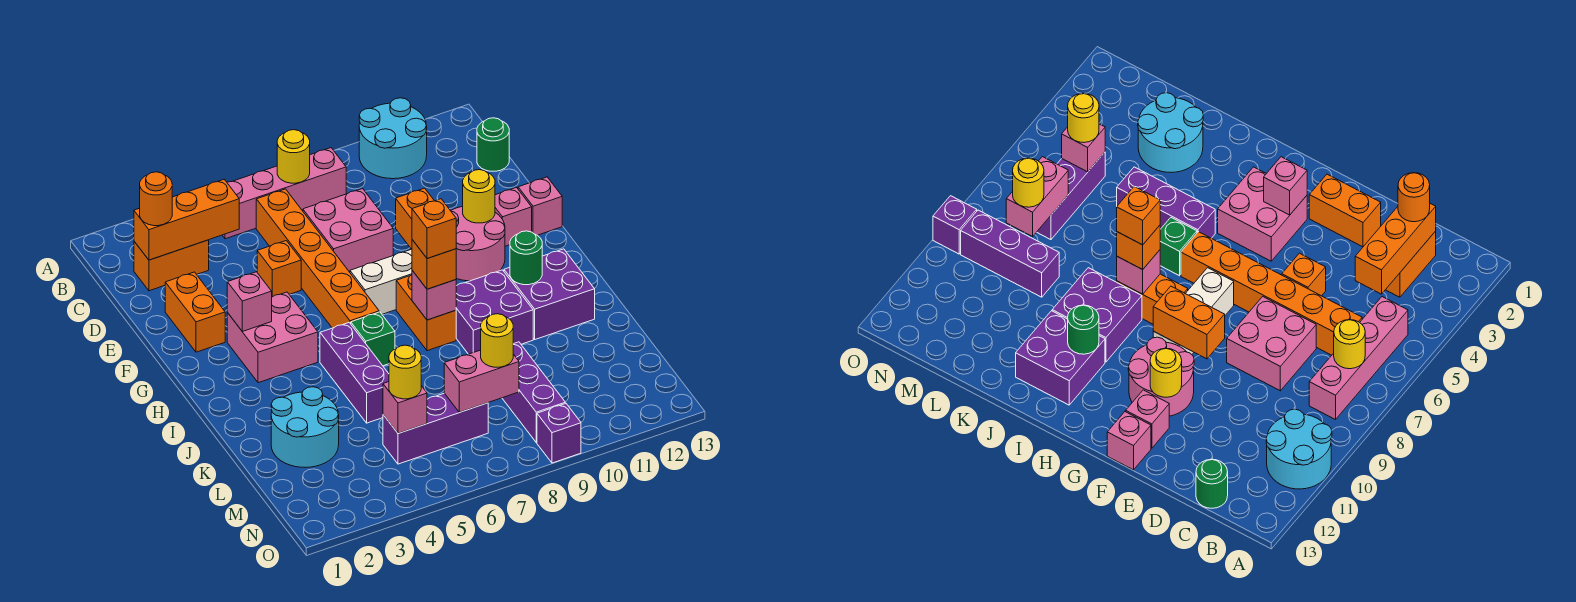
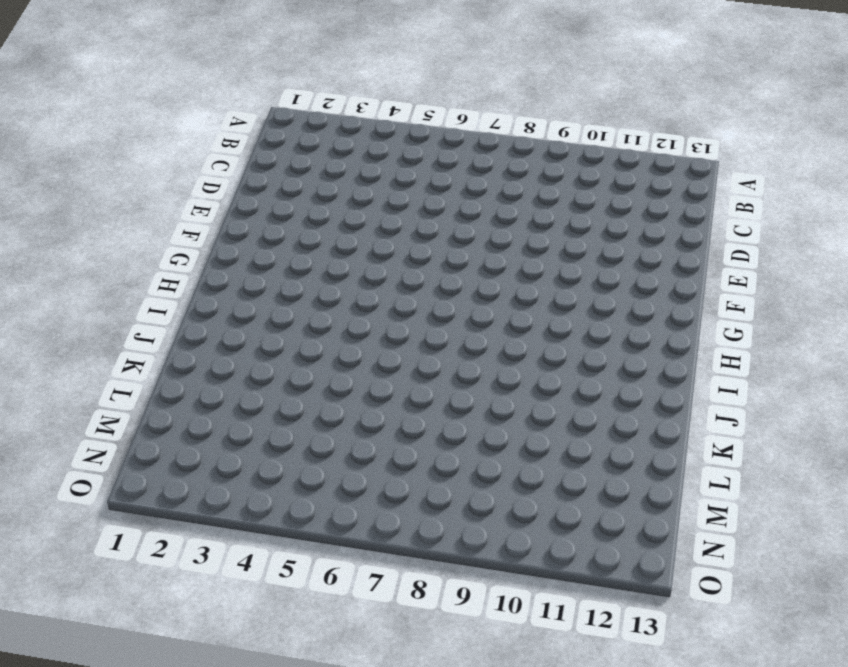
none -> cyan 2x2 round brick [359,98,427,179]
none -> pink 1x4 brick [222,148,346,239]
none -> orange 1x2 brick [134,240,209,291]
none -> orange 1x6 brick [256,189,379,328]

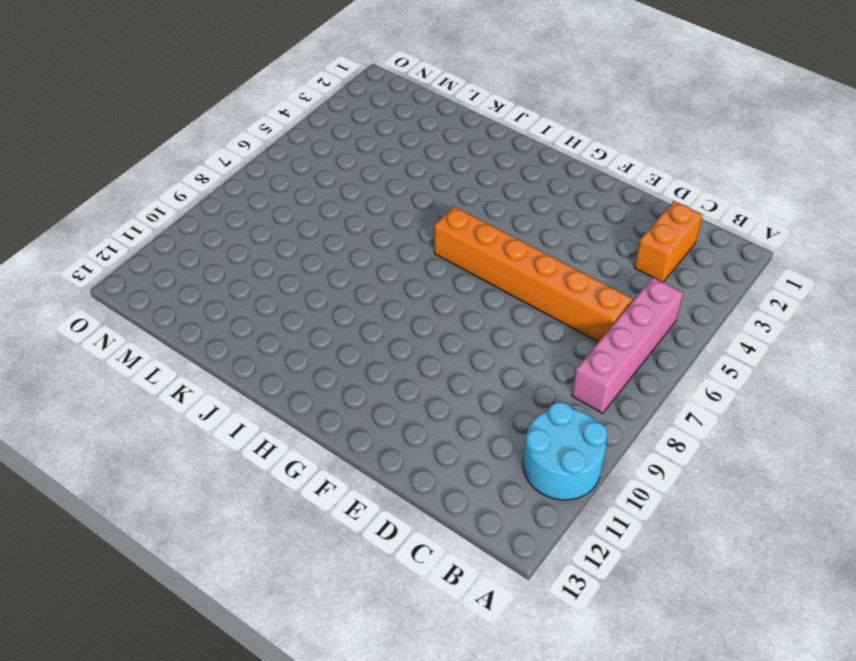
none -> green 1x1 round brick [477,118,509,171]
none -> pink 2x2 brick [303,189,393,272]
none -> orange 1x2 brick [165,272,225,352]
none -> orange 1x1 brick [257,241,301,297]

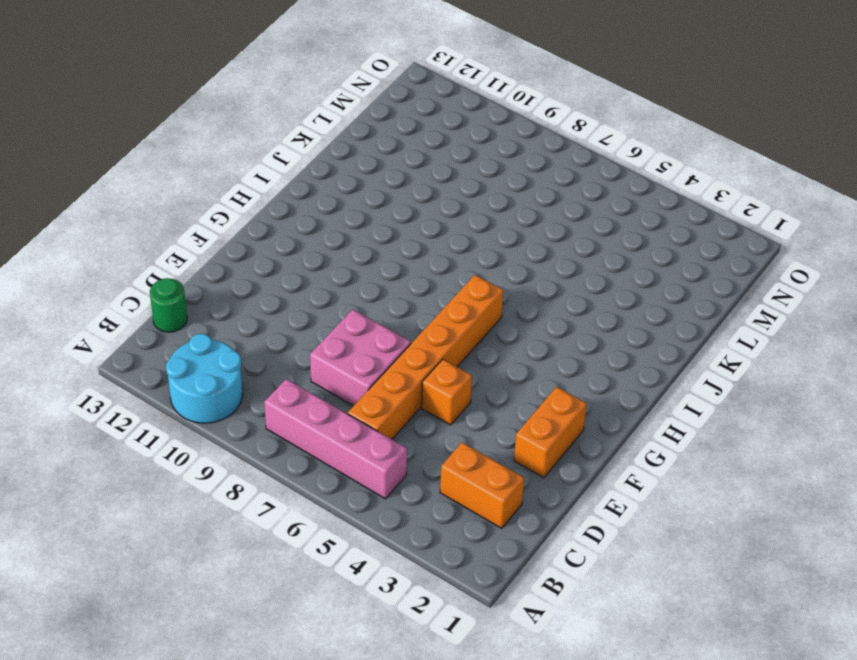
none -> pink 2x2 round brick [451,207,505,281]
none -> pink 1x1 brick [495,188,532,246]
none -> pink 1x1 brick [518,177,562,235]
none -> pink 2x2 brick [227,292,318,383]

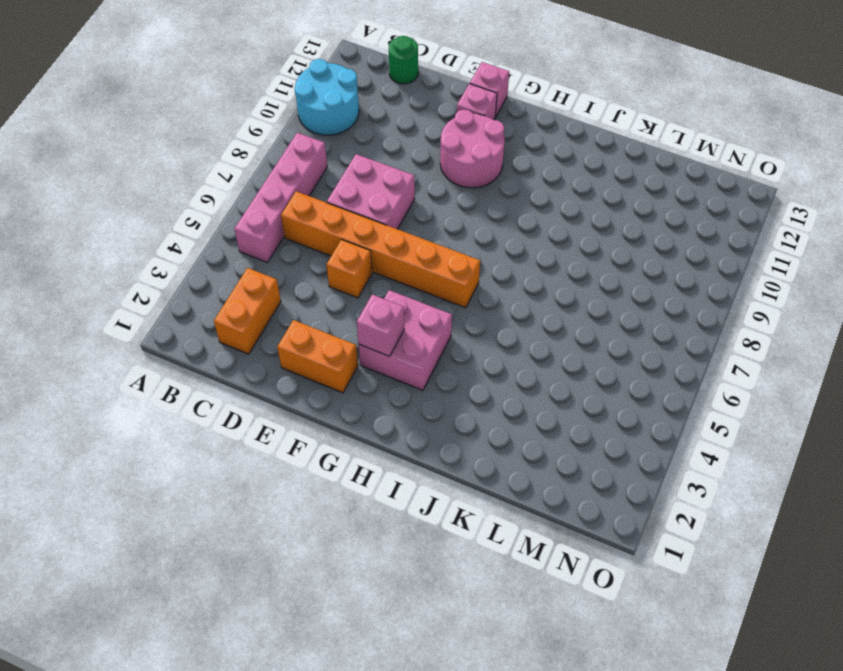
none -> white 1x3 brick [350,249,412,314]
none -> orange 1x2 brick [396,275,456,351]
none -> purple 1x3 brick [320,323,389,423]
none -> green 1x1 brick [351,312,395,366]

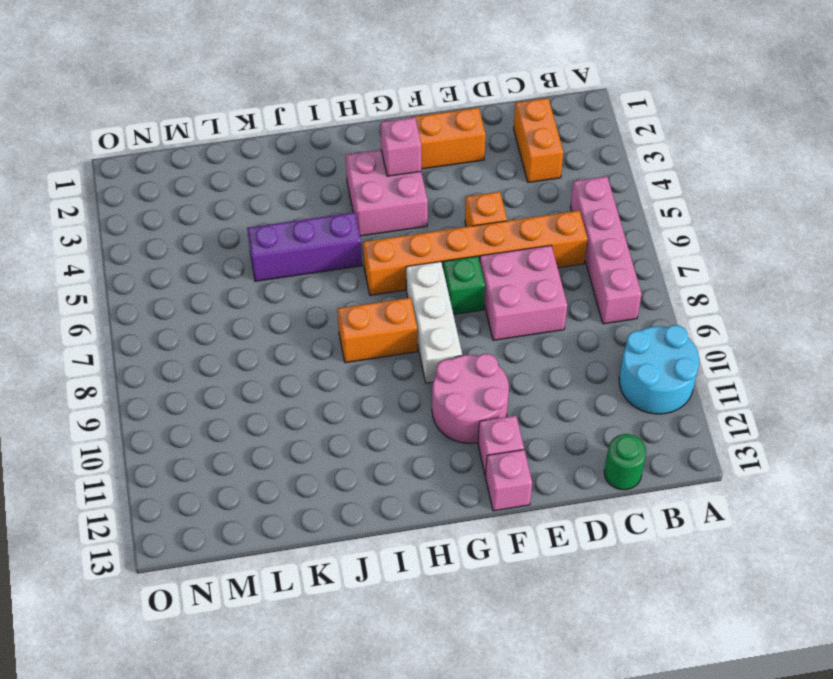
green 1x1 brick [443,256,485,314] -> green 1x1 brick moved to [351,312,395,366]
none -> purple 2x2 brick [456,270,533,354]
none -> purple 2x2 brick [504,249,595,339]
none -> cyan 2x2 round brick [271,387,339,467]
none -> purple 1x3 brick [502,342,565,443]

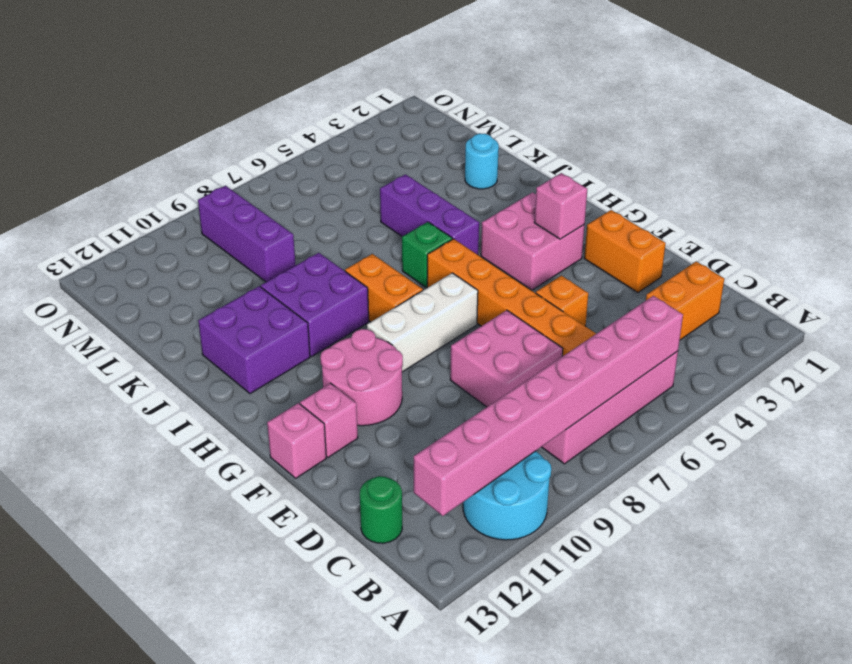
pink 1x8 brick [414,296,683,516] -> yellow 1x1 round brick [277,130,310,183]
cyan 1x1 round brick [465,133,499,189] -> cyan 2x2 round brick [271,387,339,467]
none -> purple 1x3 brick [383,393,488,464]
none -> purple 1x1 brick [537,403,581,463]
none -> orange 1x3 brick [134,180,239,260]
none -> orange 1x2 brick [396,188,434,249]

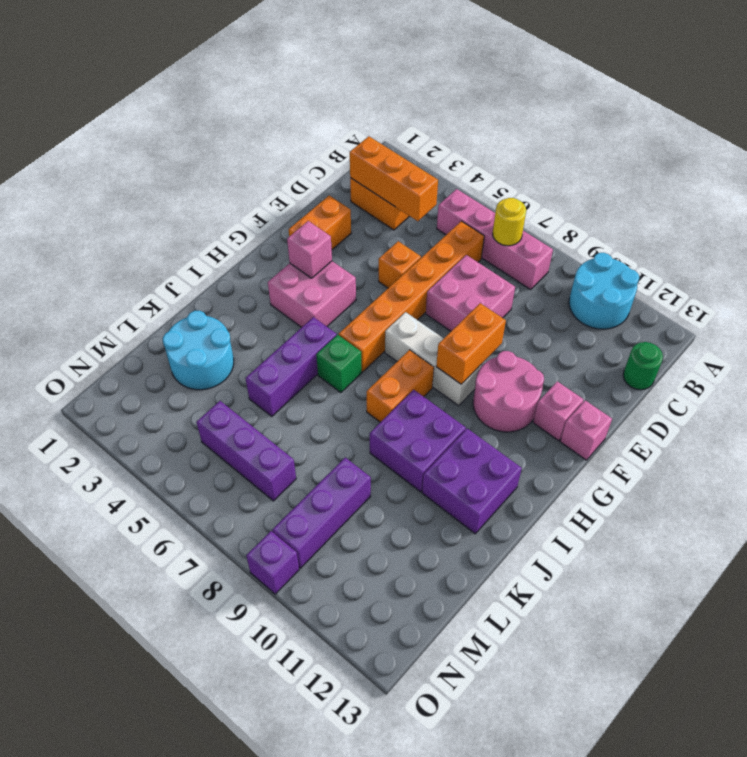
none -> yellow 1x1 round brick [463,170,495,223]
none -> pink 1x1 brick [412,270,456,320]
none -> green 1x1 round brick [510,231,542,285]
none -> pink 1x1 brick [383,382,427,433]

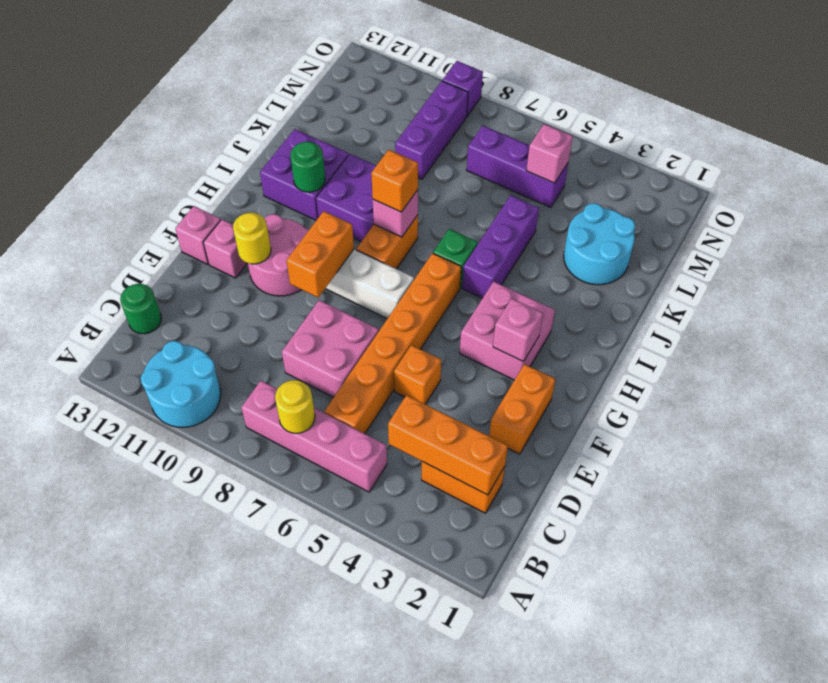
none -> pink 1x2 brick [444,350,519,412]
none -> orange 1x1 round brick [140,172,172,226]
none -> yellow 1x1 round brick [389,345,421,399]
none -> yellow 1x1 round brick [481,314,513,367]

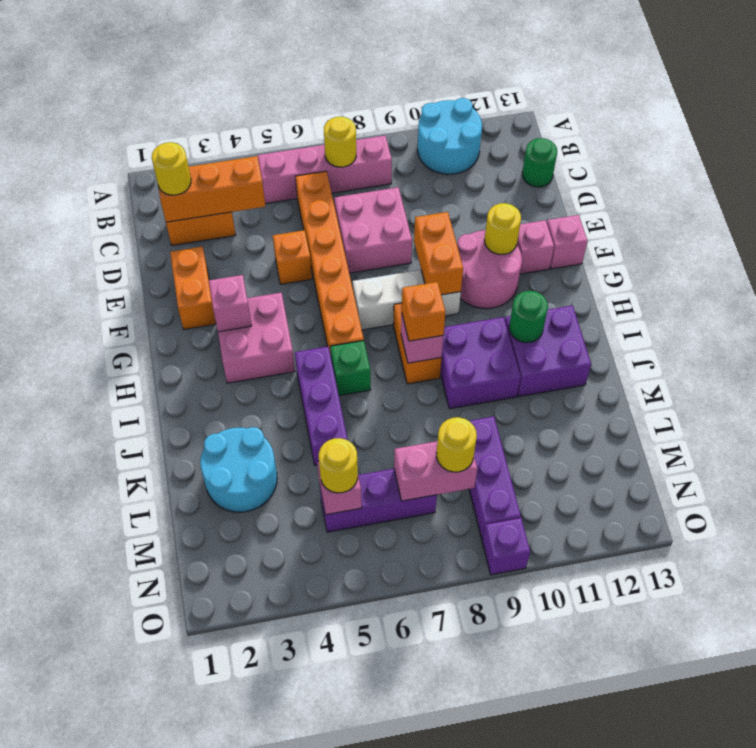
yellow 1x1 round brick [152,142,191,195] -> orange 1x1 round brick [140,172,172,226]
none -> orange 1x1 brick [412,199,456,259]

